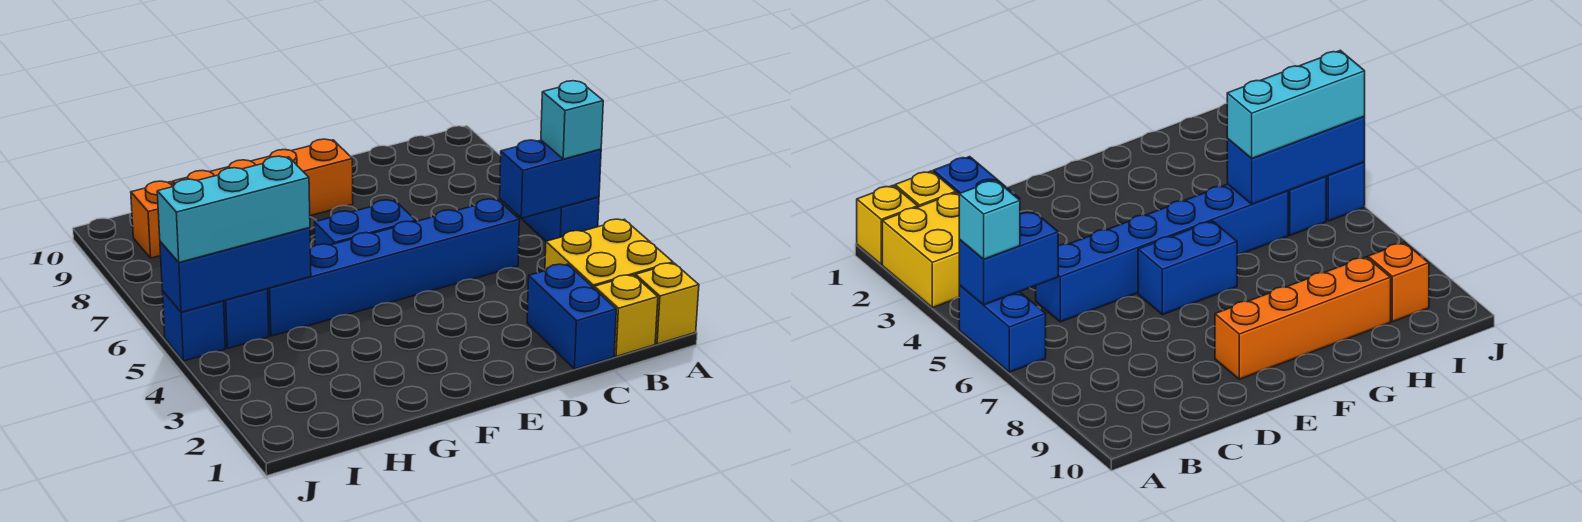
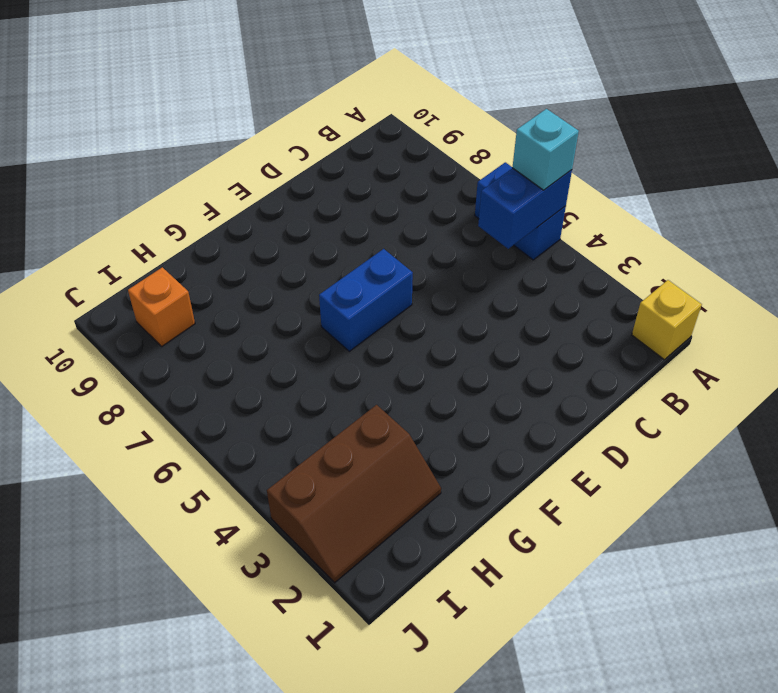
brown 2x3 slope [267,405,441,583] -> none
none -> yellow 2x2 brick [545,219,673,288]
none -> yellow 1x1 brick [594,275,658,356]
none -> blue 1x2 brick [527,264,616,369]

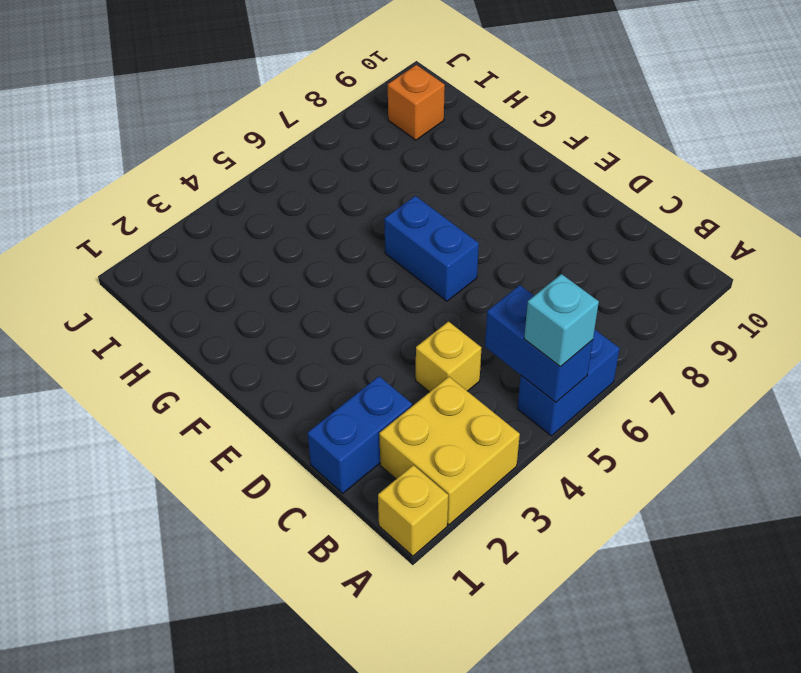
yellow 1x1 brick [416,322,481,392] -> yellow 1x1 brick moved to [594,275,658,356]
none -> blue 1x6 brick [268,199,519,336]
none -> orange 1x4 brick [173,139,353,216]
none -> blue 1x1 brick [224,289,269,348]

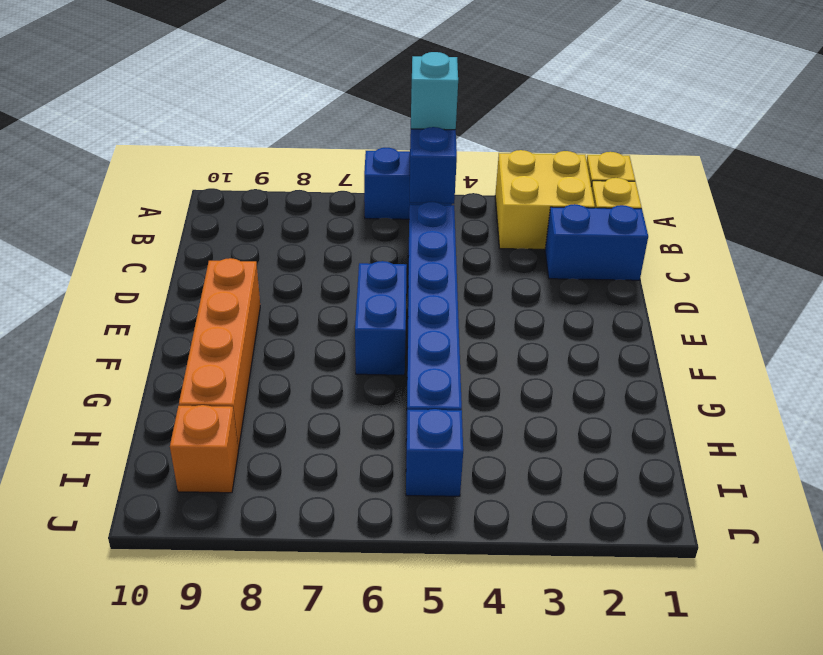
none -> blue 1x1 brick [162,291,225,361]
none -> blue 1x3 brick [160,227,311,312]
none -> cyan 1x3 brick [157,156,310,262]

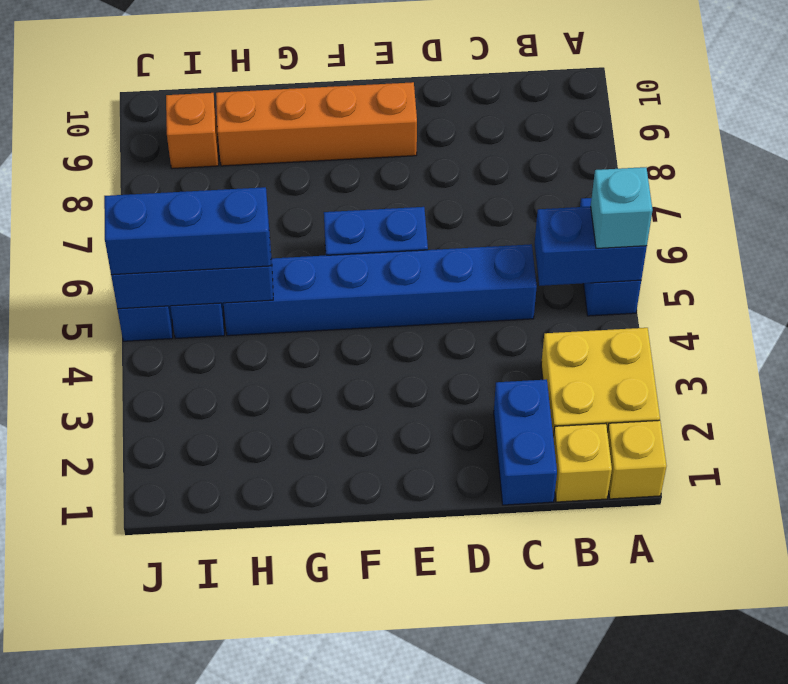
blue 1x3 brick [104,187,271,275] -> cyan 1x3 brick [157,156,310,262]

